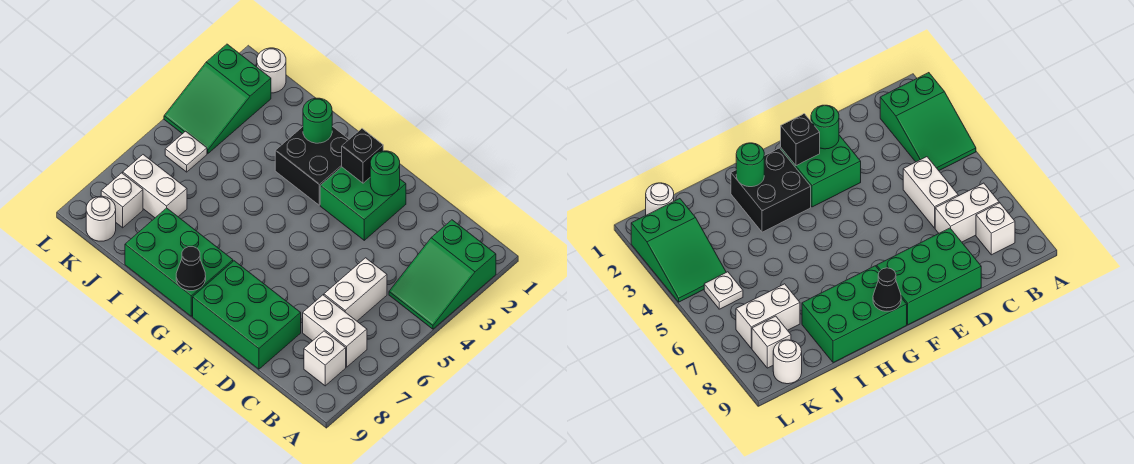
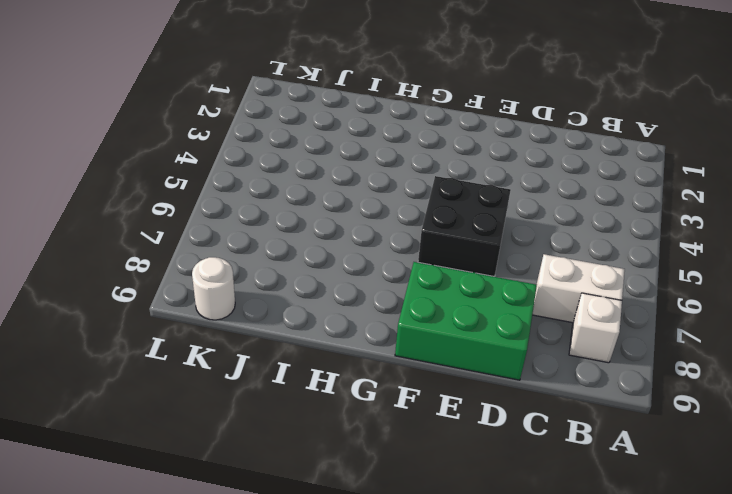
black 2x2 brick [418,176,511,277] -> black 2x2 brick moved to [275,126,349,205]
none -> green 2x3 slope [389,220,496,329]
none -> white 1x2 brick [324,258,387,321]
none -> green 2x2 brick [320,167,406,240]

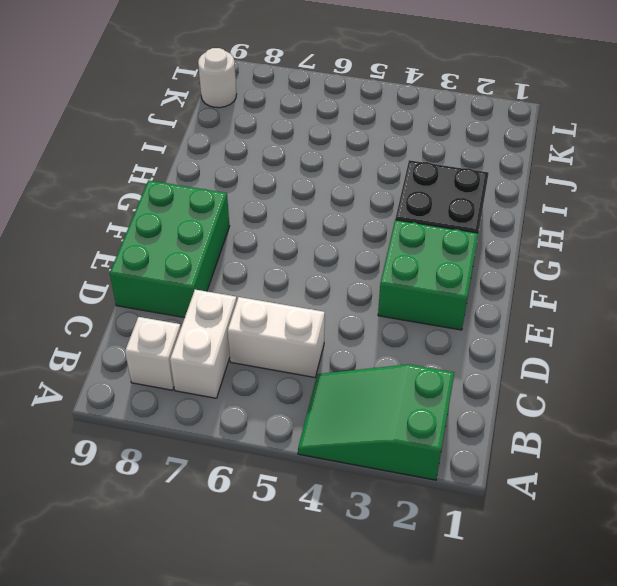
none -> green 2x3 brick [125,208,233,316]
none -> white 1x2 brick [123,155,187,218]
none -> white 1x1 round brick [257,48,286,93]

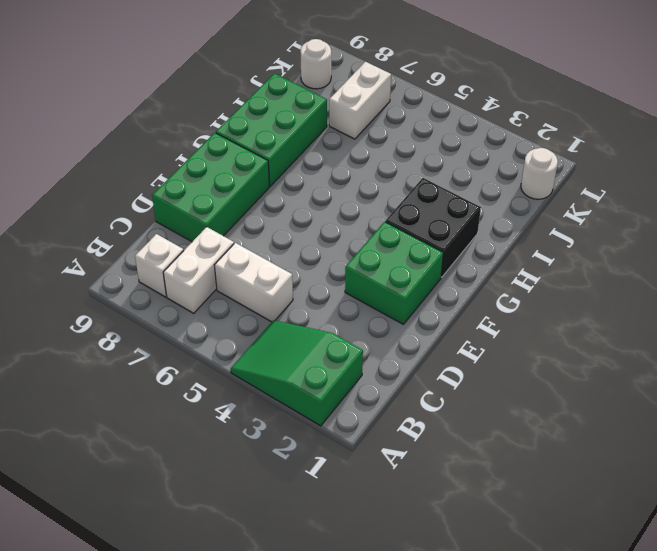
none -> green 2x3 slope [164,44,271,153]
none -> white 1x1 plate [165,131,207,172]
none -> white 1x1 brick [101,173,143,228]

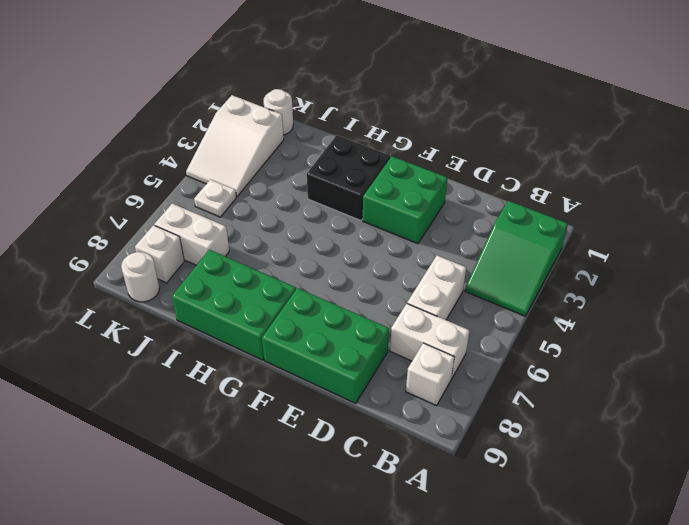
white 2x3 slope [186,95,284,197] -> green 2x3 slope [164,44,271,153]
none -> green 1x1 round brick [370,151,400,196]
none -> black 1x1 brick [342,129,383,183]
none -> black 1x1 cone [176,247,206,291]

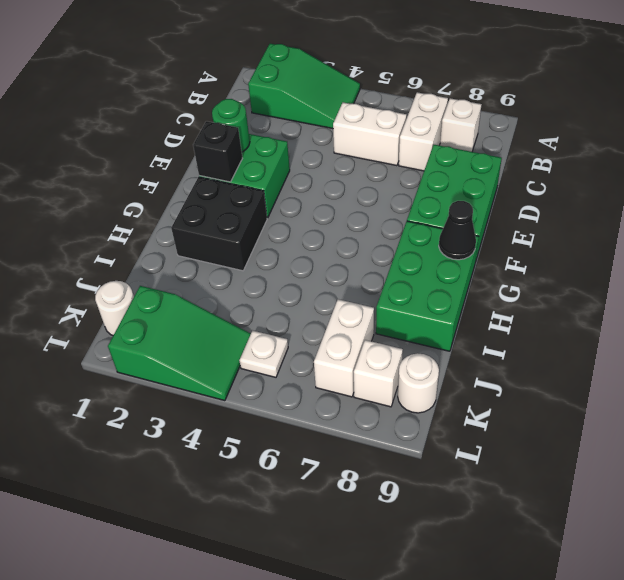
none -> green 1x1 round brick [303,98,332,143]

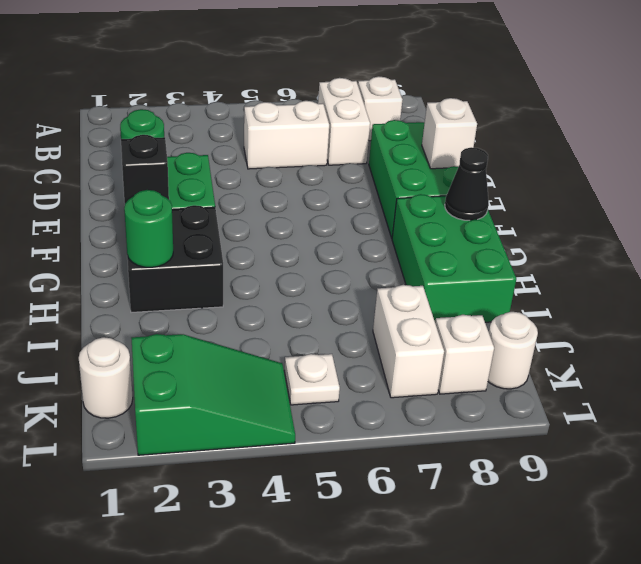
white 1x1 brick [422,98,477,169] -> none
none -> green 2x3 slope [389,220,496,329]

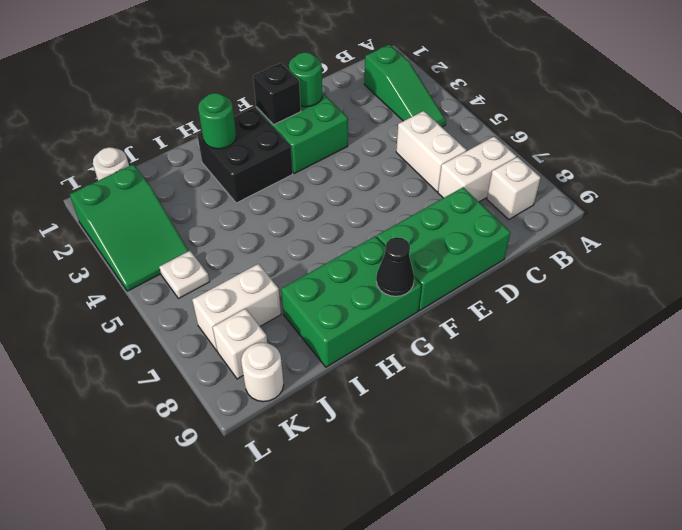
green 1x3 slope [364,44,446,127] -> green 2x3 slope [389,220,496,329]

